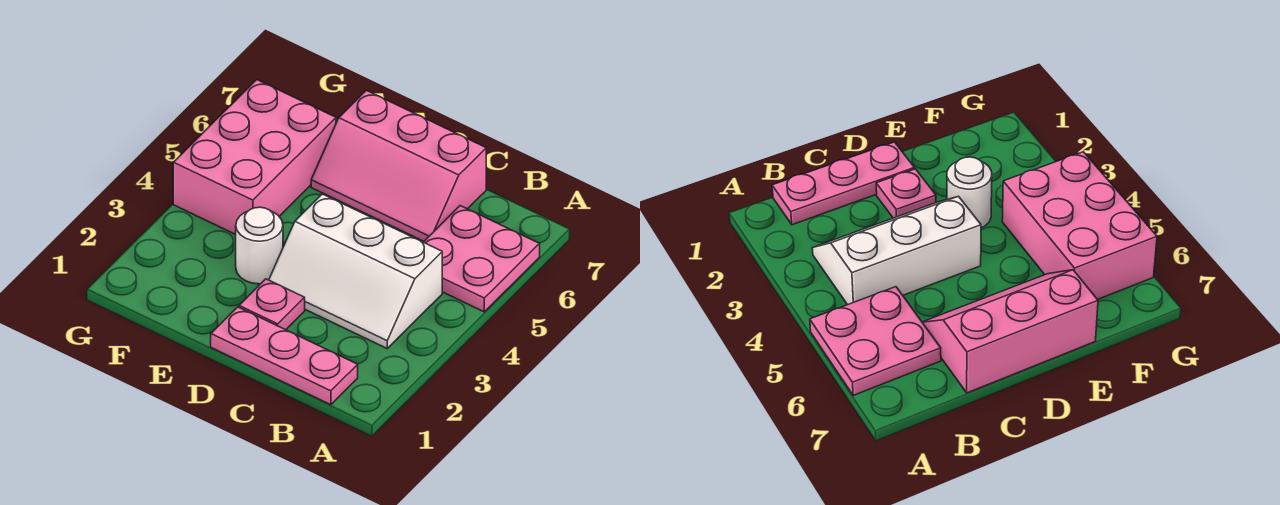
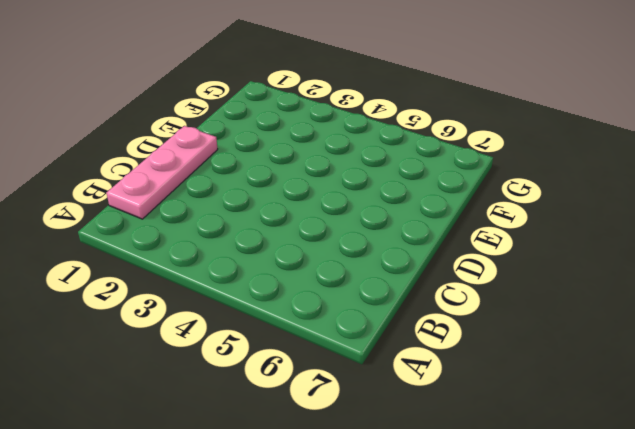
none -> pink 2x2 plate [424,206,540,312]
none -> white 2x3 slope [269,194,442,348]

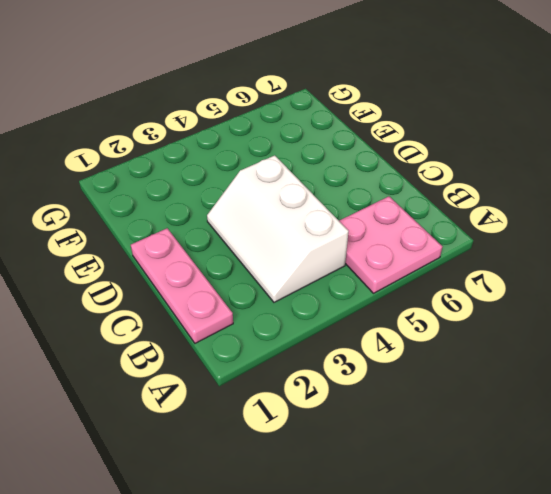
none -> pink 2x3 slope [311,90,486,241]
none -> pink 1x1 plate [239,279,305,330]

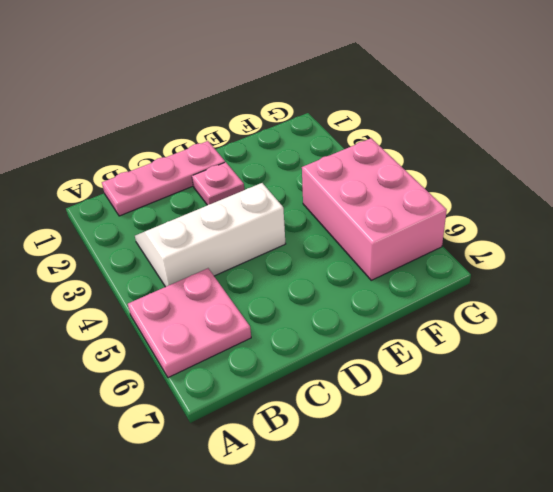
none -> pink 2x3 slope [311,90,486,241]
none -> white 1x1 round brick [236,207,283,284]

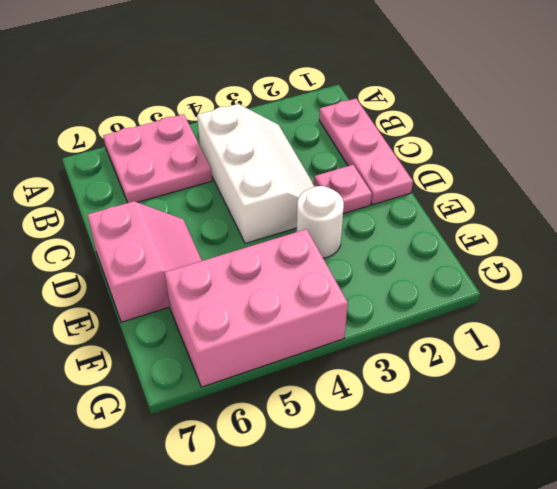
pink 2x2 slope [88,201,202,322] -> pink 2x3 slope [311,90,486,241]

